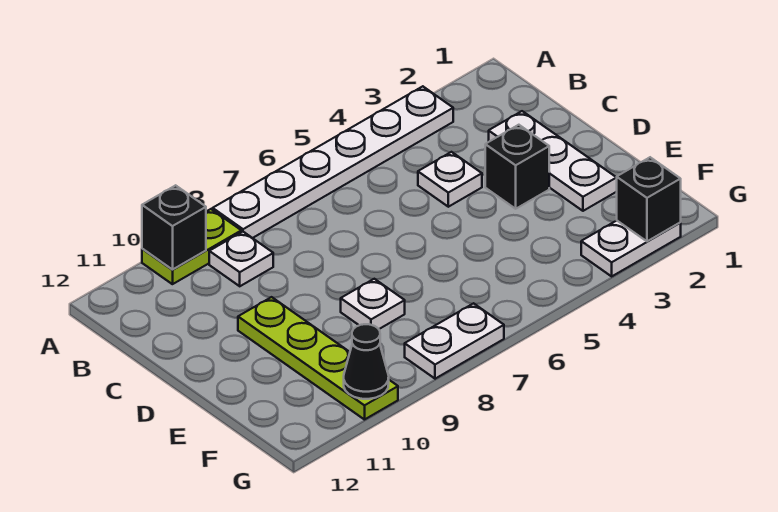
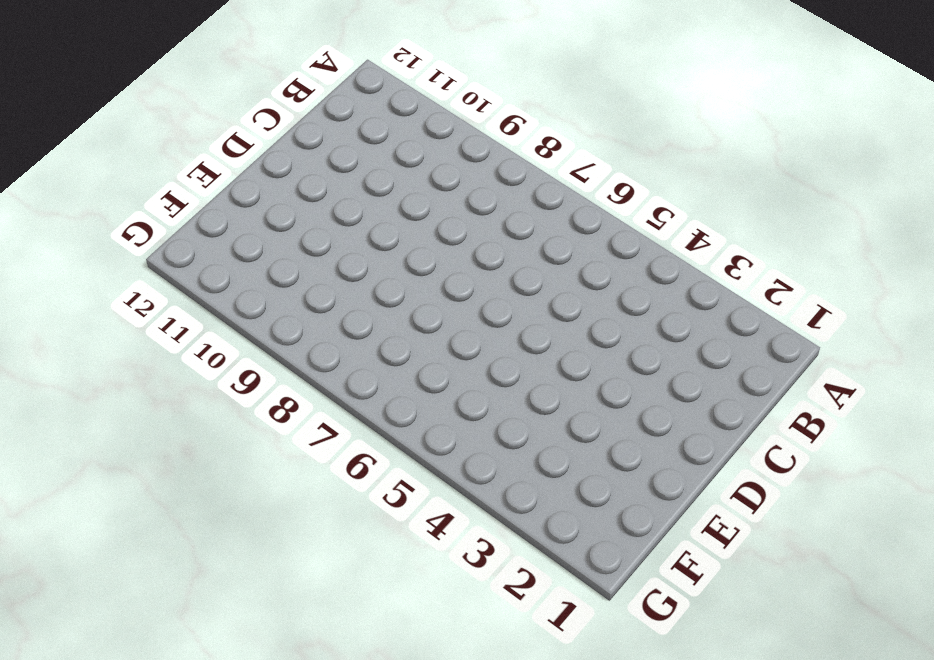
none -> white 1x6 plate [213,86,453,238]
none -> lime 1x2 plate [142,209,241,284]
none -> white 1x1 plate [209,232,273,286]

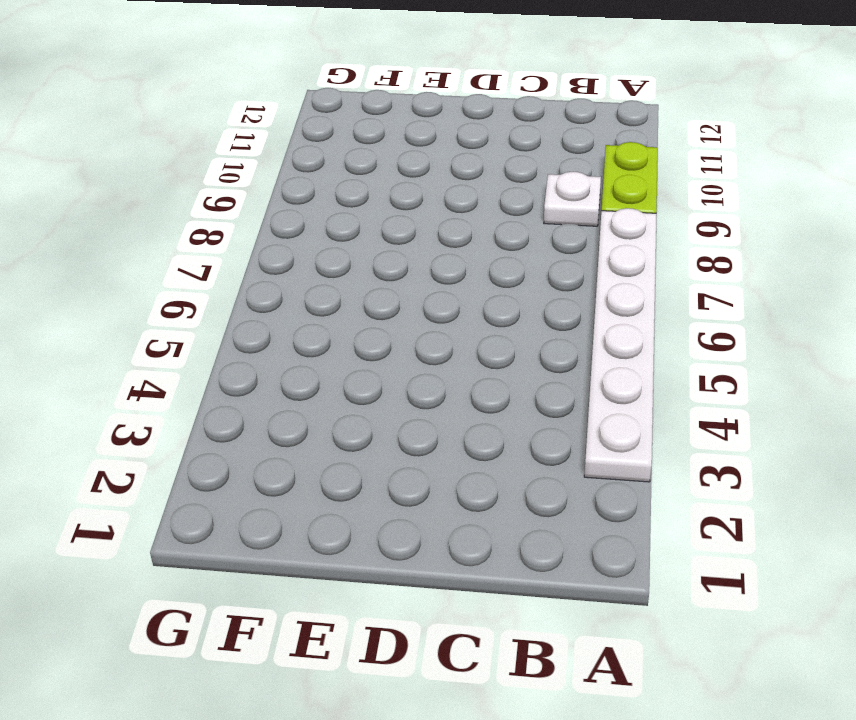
none -> white 1x3 plate [489,111,617,211]
none -> white 1x1 plate [418,152,482,207]
none -> black 1x1 brick [485,125,549,209]

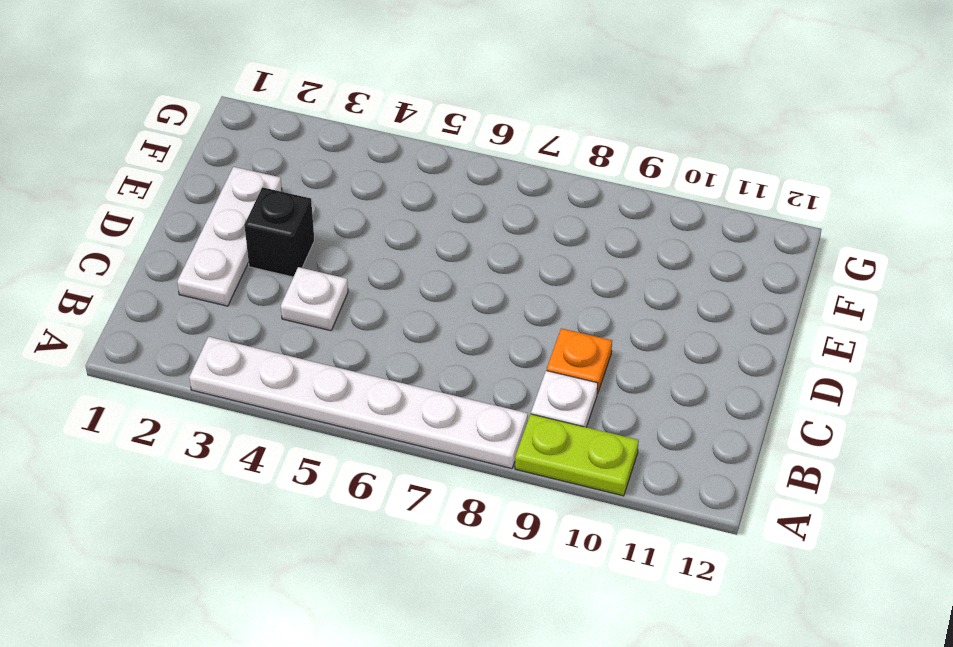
orange 1x1 plate [547,328,612,394] -> none
none -> lime 1x4 plate [238,297,398,420]
none -> white 1x1 plate [341,279,405,329]
none -> white 1x2 plate [581,221,681,276]

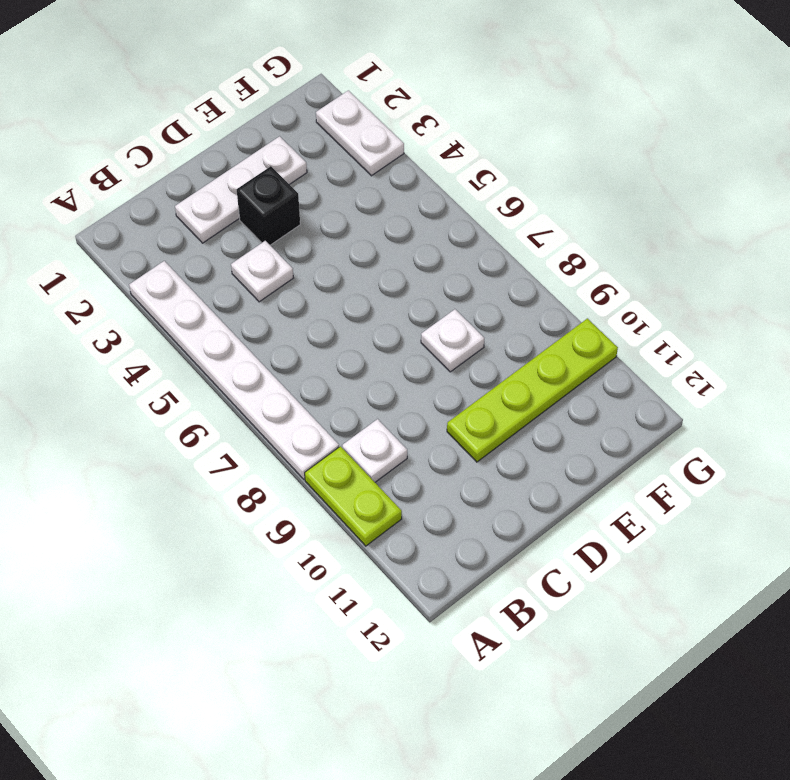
none -> white 1x2 plate [405,303,504,379]
none -> black 1x1 brick [142,185,206,270]
none -> black 1x1 brick [616,157,681,241]

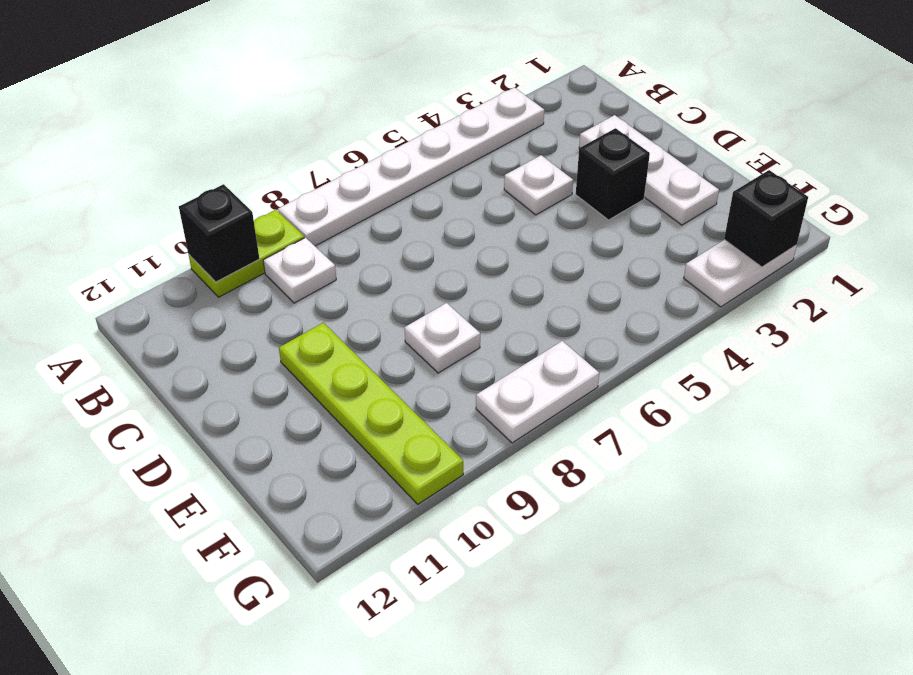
none -> black 1x1 cone [344,324,389,399]

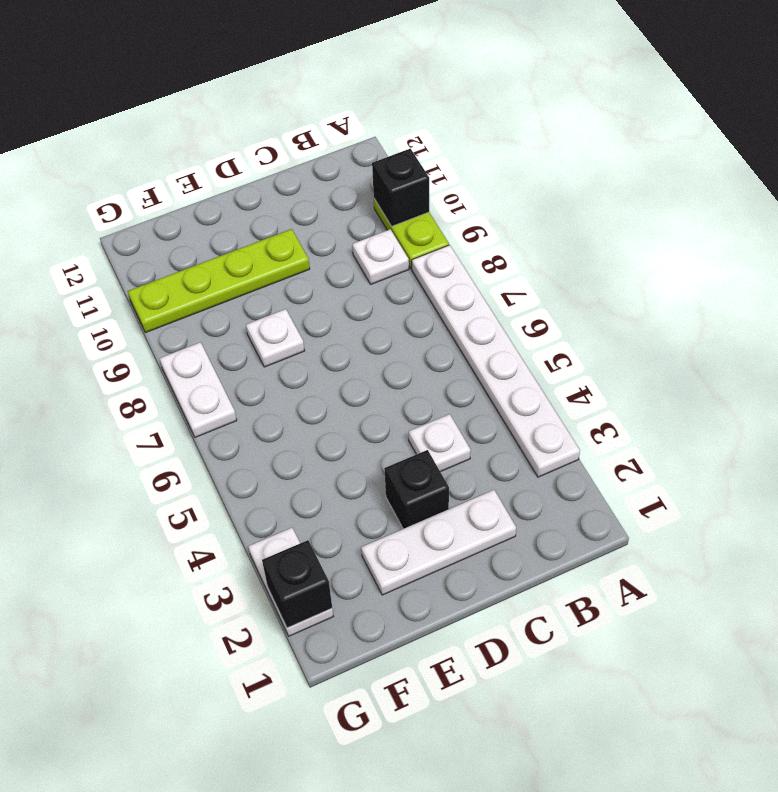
none -> black 1x1 cone [344,324,389,399]

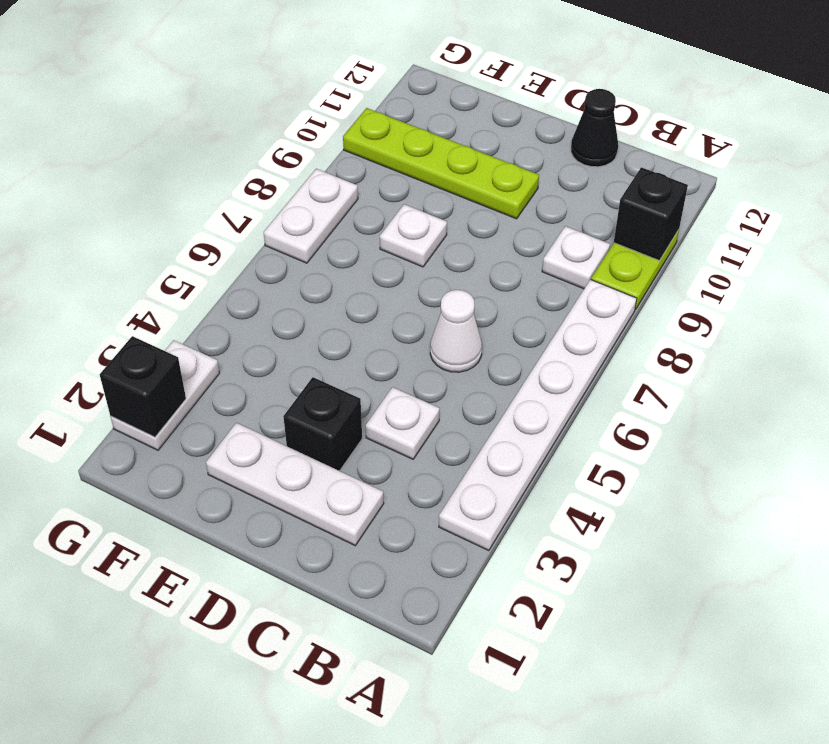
white 1x1 cone [430,290,482,372] -> none
black 1x1 cone [571,89,618,167] -> black 1x1 cone moved to [344,324,389,399]

